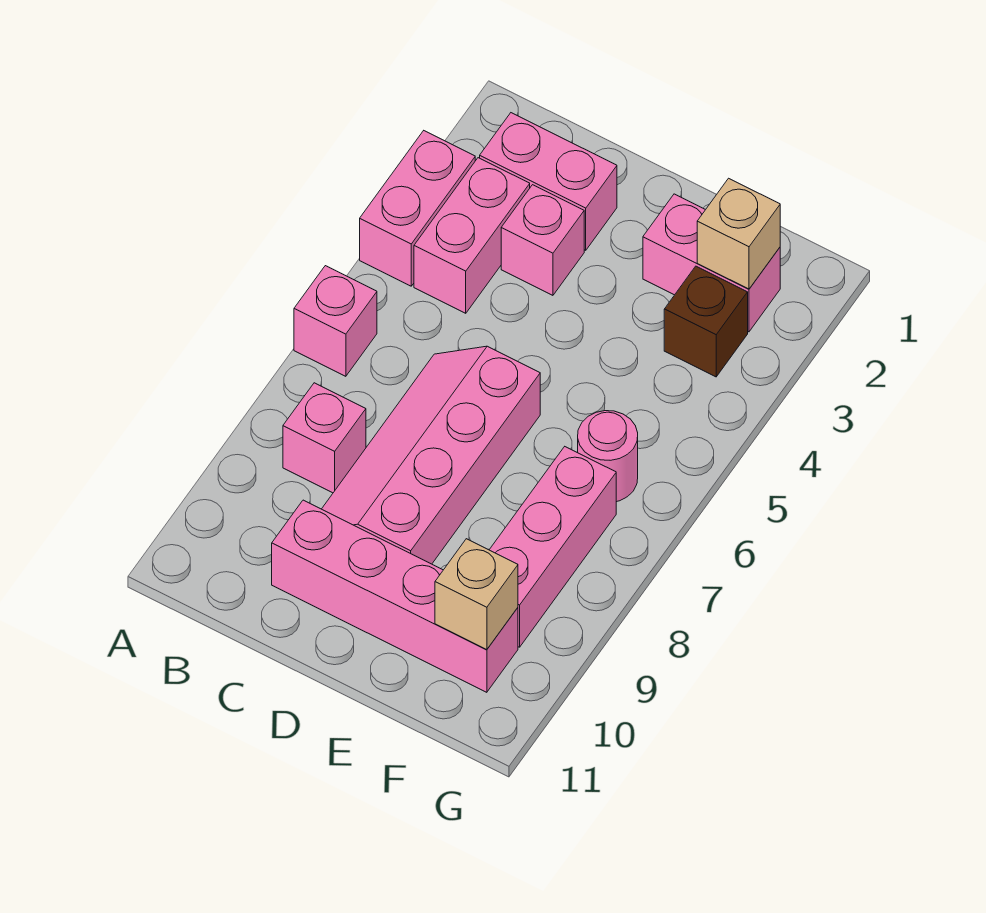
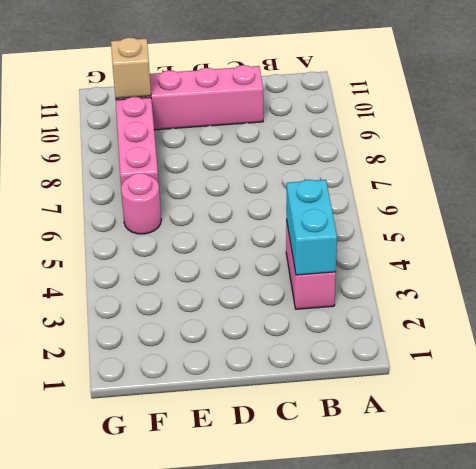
cyan 1x2 brick [287,180,337,275] -> none
none -> pink 1x2 brick [360,131,475,286]
none -> pink 1x1 brick [294,266,377,376]
none -> pink 1x2 brick [480,113,617,250]

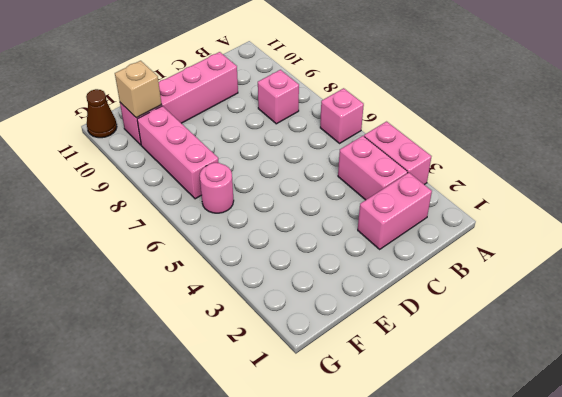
brown 1x1 cone [86,89,117,138] -> none
none -> pink 1x1 brick [501,185,584,295]
none -> pink 2x4 slope [322,346,540,564]
none -> pink 1x2 brick [643,194,780,332]

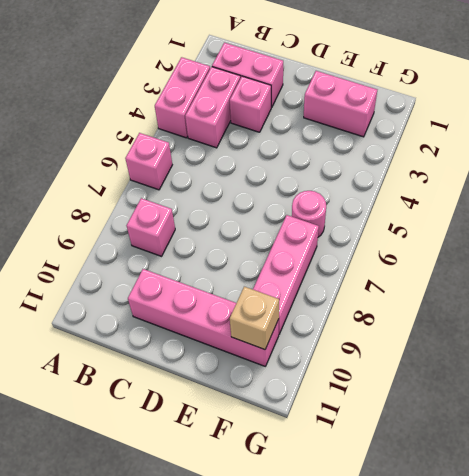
none -> pink 2x4 slope [322,346,540,564]
none -> brown 1x1 brick [664,266,748,377]
none -> tan 1x1 brick [697,178,780,289]

